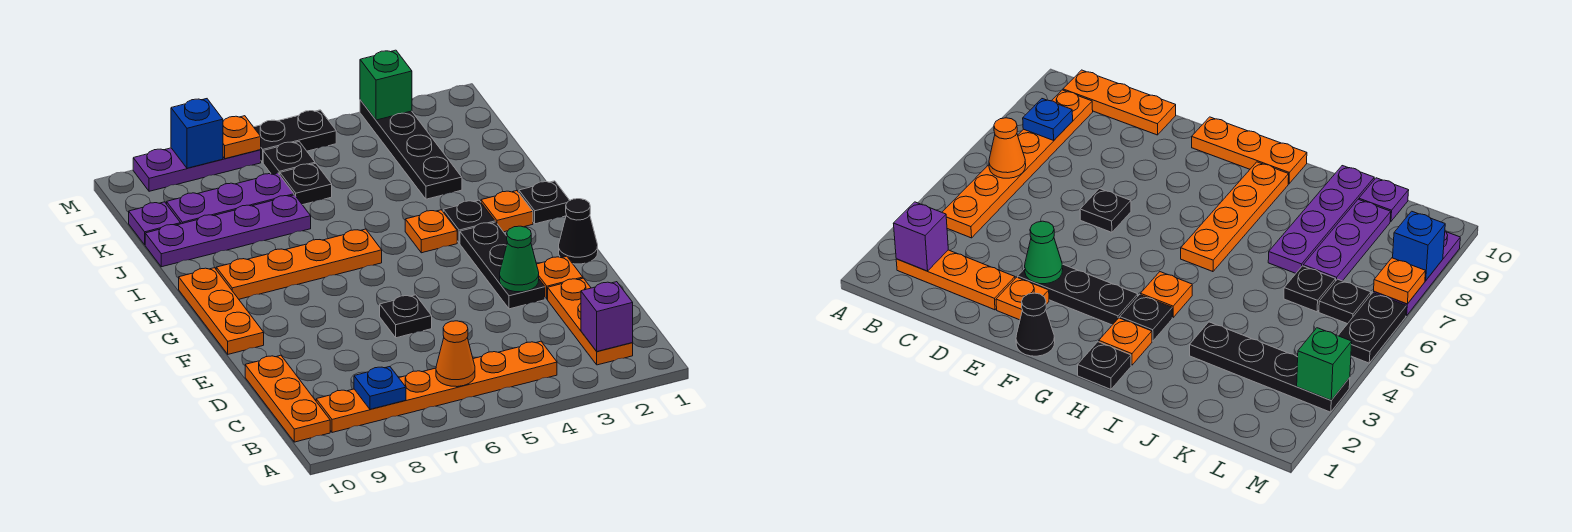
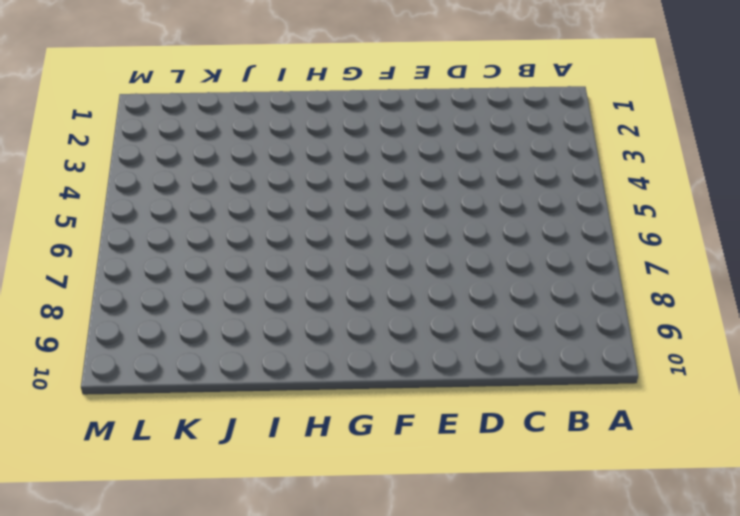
none -> orange 1x3 plate [548,278,633,365]
none -> orange 1x6 plate [316,341,557,433]
none -> orange 1x3 plate [245,355,330,442]

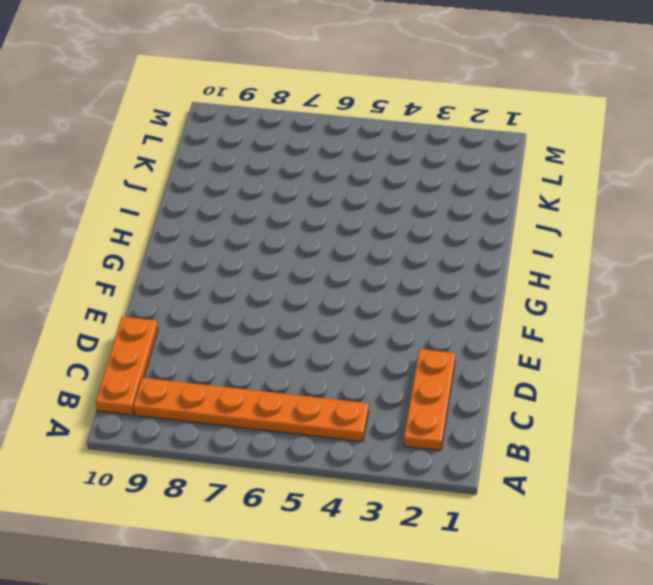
none -> orange 1x1 plate [537,256,583,299]
none -> black 1x3 plate [460,222,545,309]
none -> black 1x1 plate [380,295,432,338]

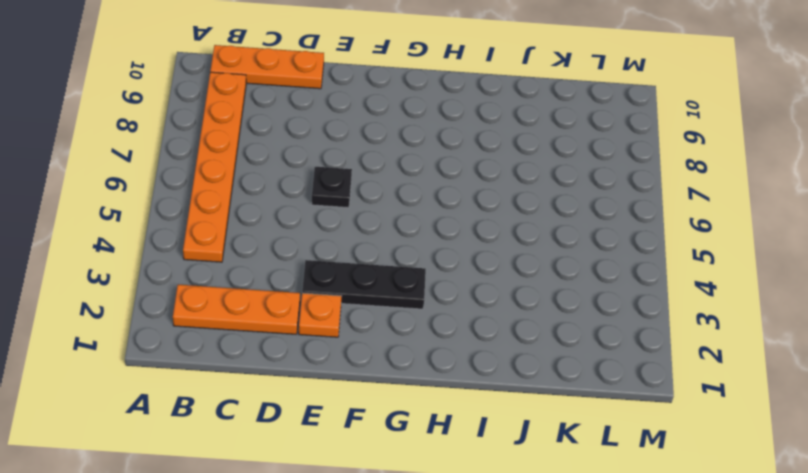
none -> black 1x1 cone [559,199,598,264]
none -> orange 1x3 plate [179,268,264,354]
none -> black 1x1 plate [519,181,570,224]

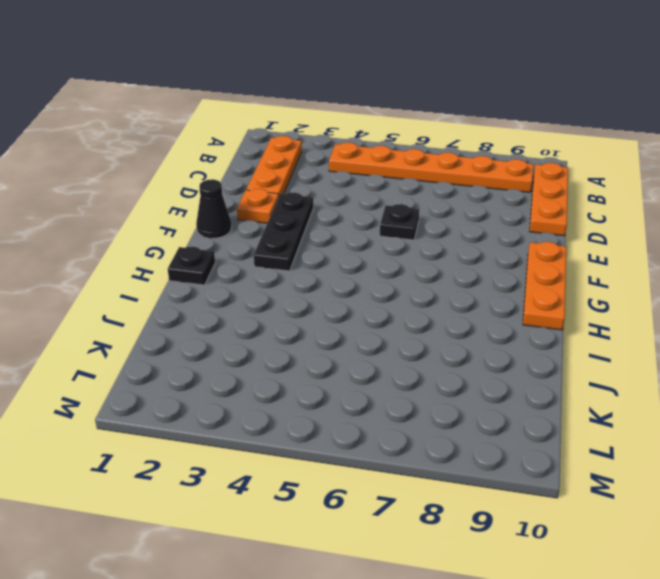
none -> orange 1x1 plate [481,191,533,232]
none -> black 1x1 plate [443,200,495,243]
none -> orange 1x1 plate [405,210,457,253]

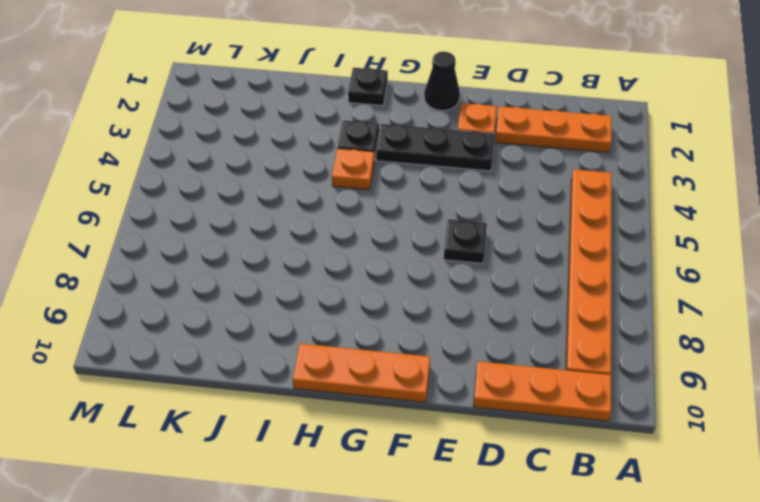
none -> orange 1x1 plate [481,191,533,232]
none -> orange 1x4 plate [216,229,382,299]
none -> black 1x4 plate [360,100,462,199]

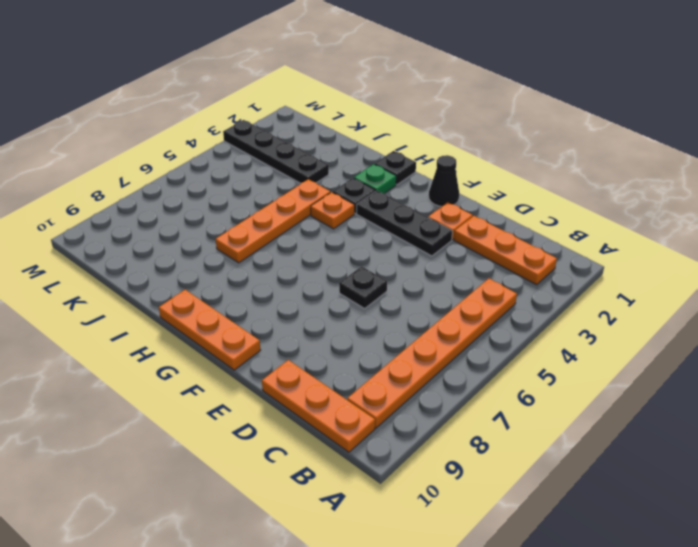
green 1x1 plate [354,164,396,194] -> orange 1x1 plate [481,191,533,232]
orange 1x4 plate [216,179,330,263] -> orange 1x4 plate moved to [216,229,382,299]
none -> purple 1x4 plate [145,195,311,267]
none -> black 1x1 plate [280,163,332,205]
none -> purple 1x3 plate [167,173,294,224]

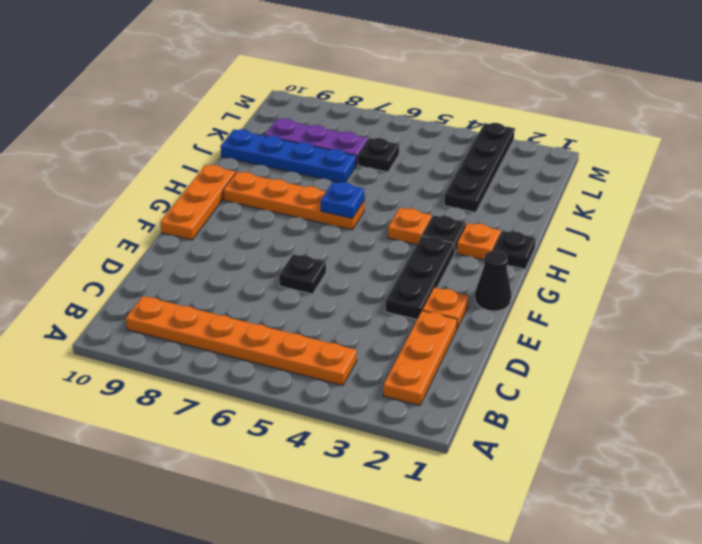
blue 1x1 plate [321,182,365,219] -> blue 1x1 plate moved to [354,367,406,409]
blue 1x4 plate [220,129,356,182] -> purple 1x4 plate [145,195,311,267]
none -> orange 1x3 plate [245,355,330,442]
none -> purple 1x1 plate [129,202,181,245]
none -> black 1x1 plate [263,142,315,175]

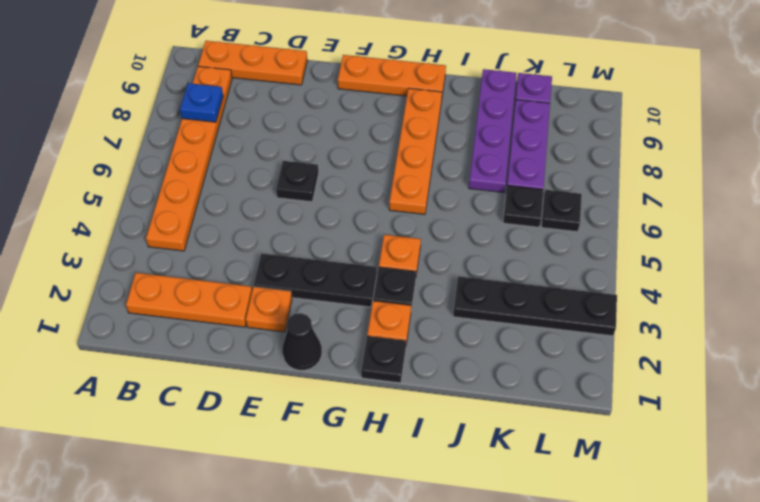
none -> black 1x2 plate [254,110,336,162]
none -> purple 1x3 plate [133,148,261,191]
none -> purple 1x1 brick [581,282,633,351]

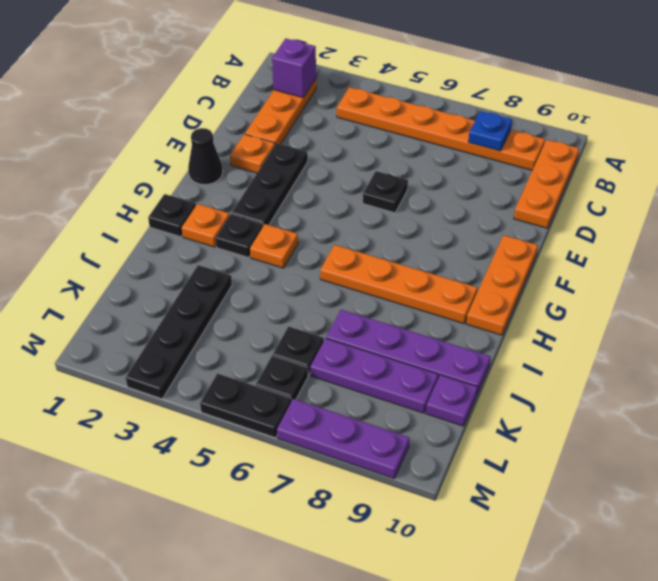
none -> orange 1x1 cone [436,321,475,387]
none -> green 1x1 cone [500,226,539,292]
none -> green 1x1 brick [360,50,412,120]

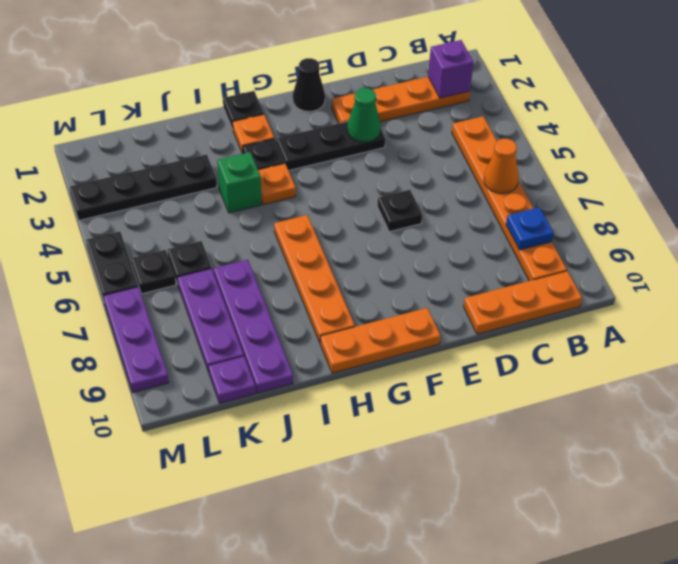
green 1x1 brick [217,152,262,213] -> green 1x1 brick moved to [360,50,412,120]
none -> orange 1x1 plate [223,116,261,159]
none -> blue 1x1 brick [171,99,223,168]

